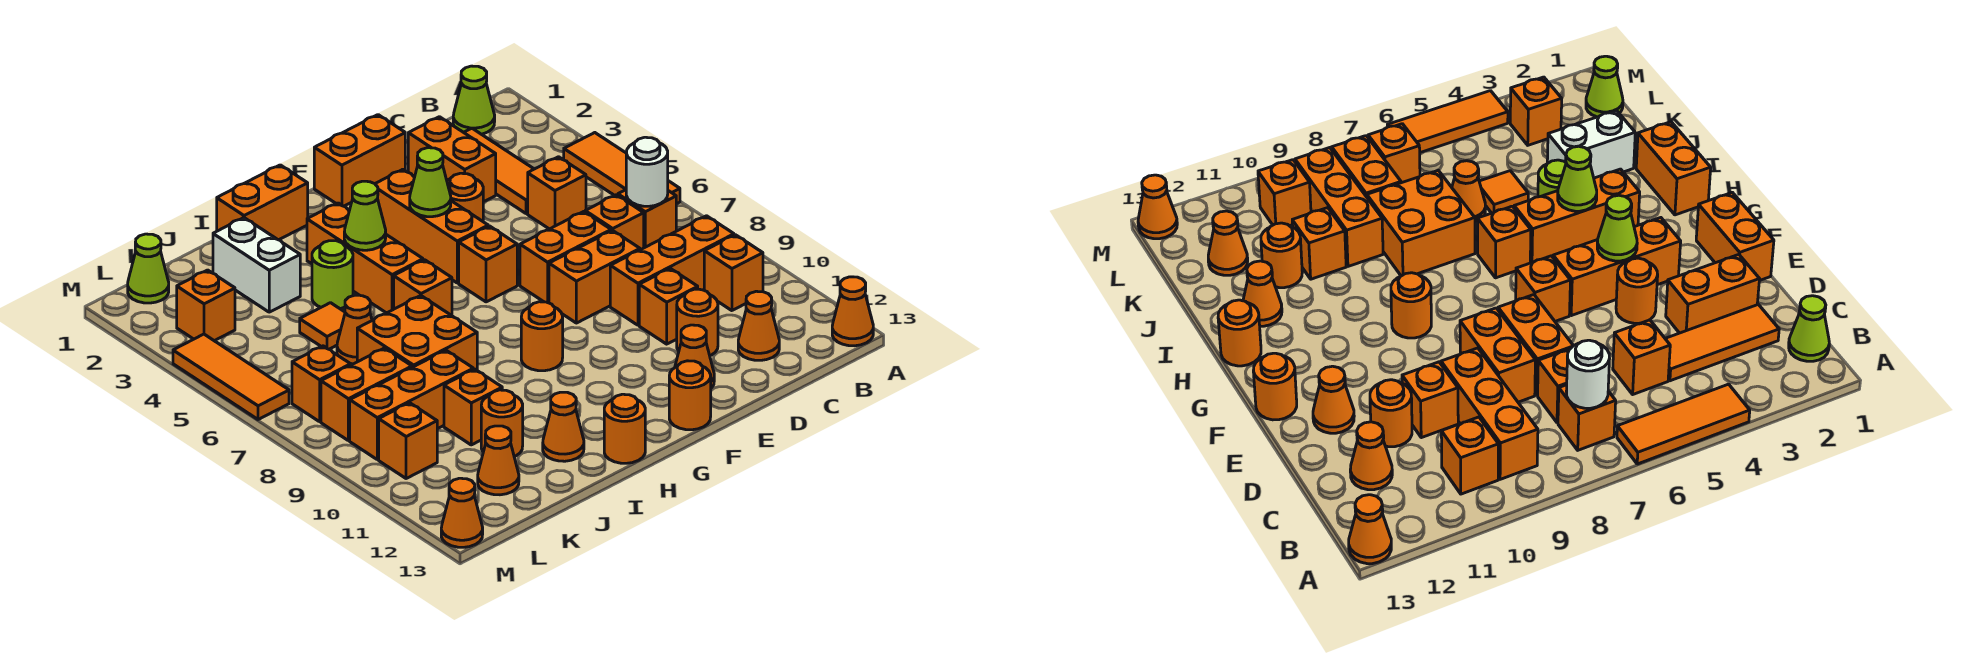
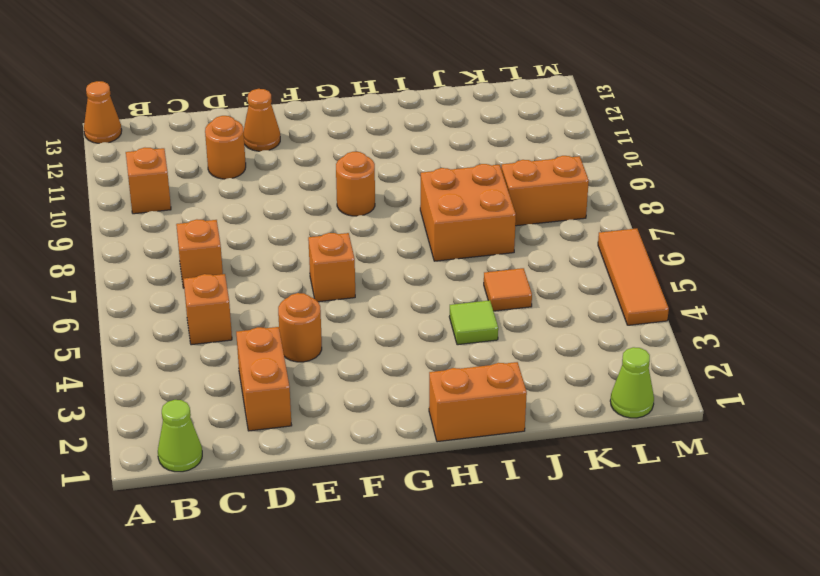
lime 1x1 tile [449,300,498,345] -> lime 1x1 round brick [312,241,353,309]
none -> orange 1x3 tile [564,133,680,204]
none -> orange 1x1 brick [618,190,676,248]
none -> orange 1x3 brick [610,216,734,325]
none -> orange 1x3 tile [464,128,534,214]

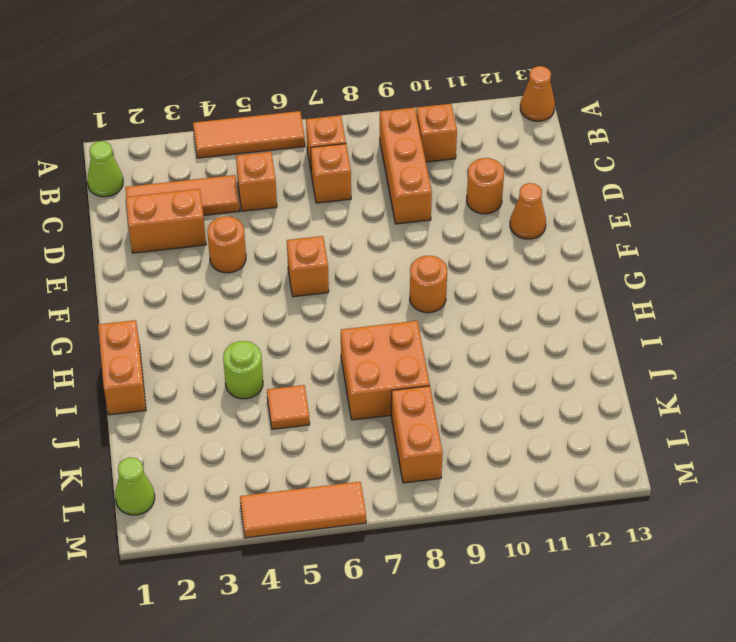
none -> orange 1x1 cone [738,291,779,360]
none -> orange 1x2 brick [520,212,611,303]
none -> orange 1x2 brick [549,230,640,323]
none -> orange 1x1 brick [639,268,698,344]

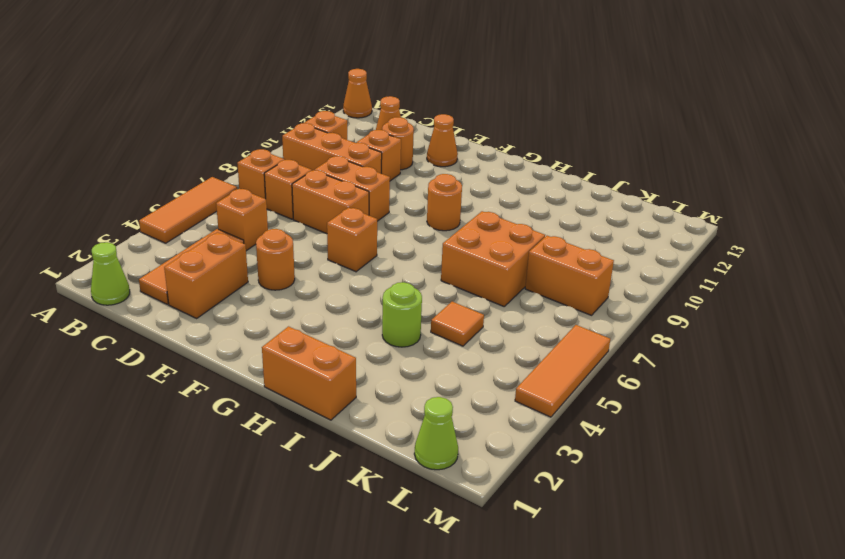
none -> orange 1x2 brick [314,115,405,206]
none -> orange 1x3 brick [375,169,488,283]
none -> orange 1x1 round brick [669,361,711,430]
none -> orange 1x3 brick [307,203,423,313]

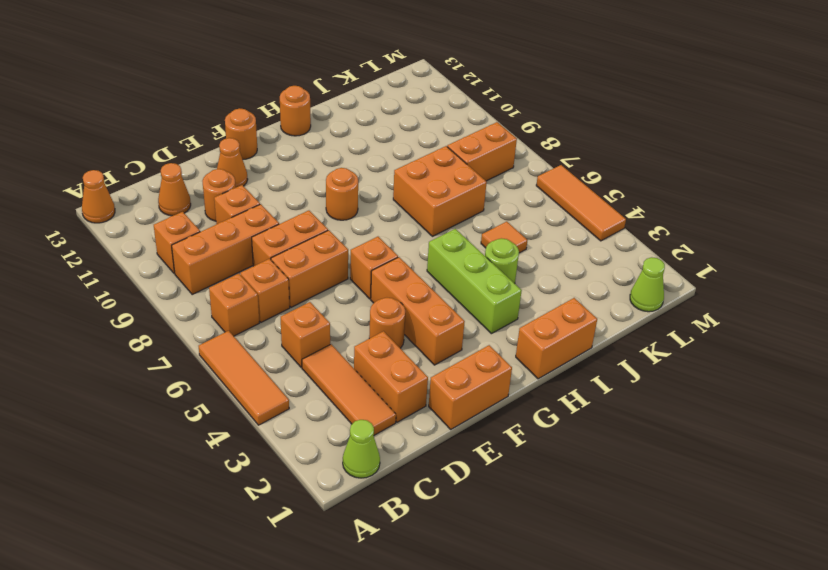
lime 1x3 brick [427,229,522,334] -> orange 1x3 brick [307,203,423,313]
none -> orange 1x1 brick [394,260,452,316]
none -> orange 1x1 cone [543,392,584,461]
none -> white 1x2 brick [213,218,300,312]
none -> orange 1x1 cone [337,295,372,364]

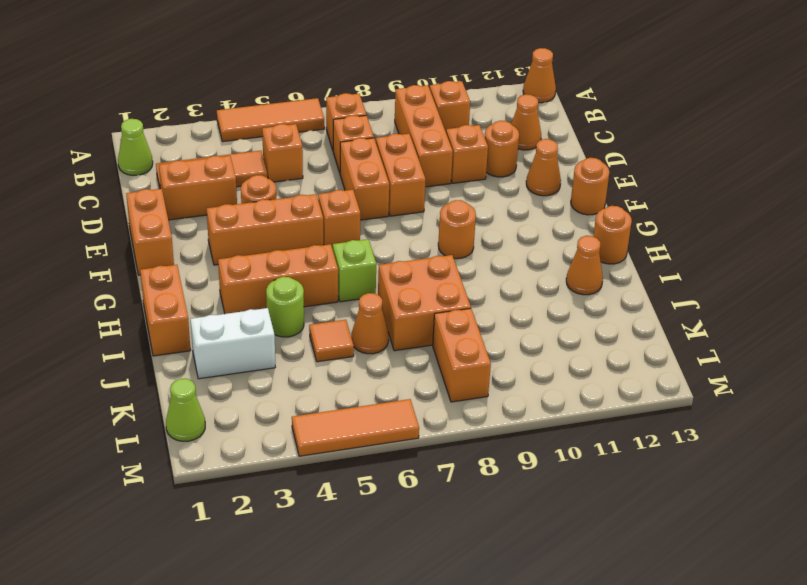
lime 1x1 brick [333,239,376,302] -> orange 1x1 brick [394,260,452,316]
none -> orange 1x3 brick [350,350,473,460]
none -> orange 1x1 brick [444,369,502,445]
none -> orange 1x1 round brick [481,390,523,457]
none -> orange 1x1 cone [478,426,519,495]

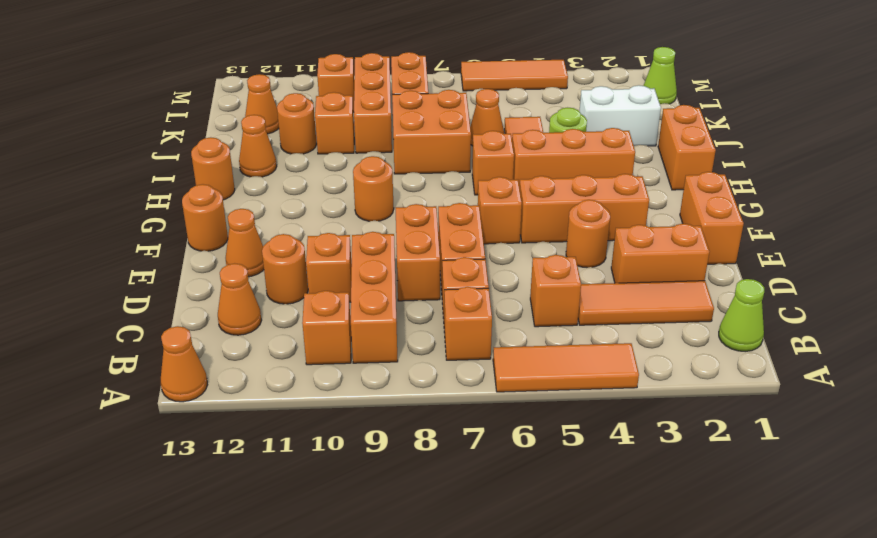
none -> orange 1x1 brick [177,270,235,341]
none -> orange 1x1 brick [292,346,351,422]
none -> orange 1x1 cone [441,478,483,547]
none -> white 1x1 round brick [626,137,668,206]

